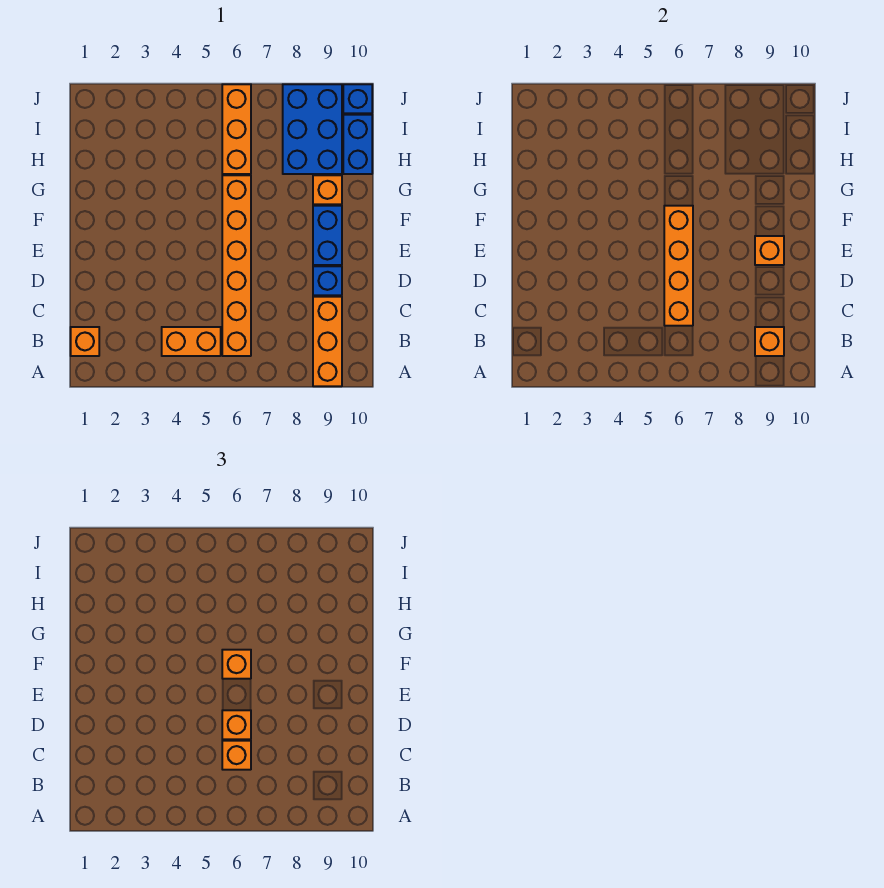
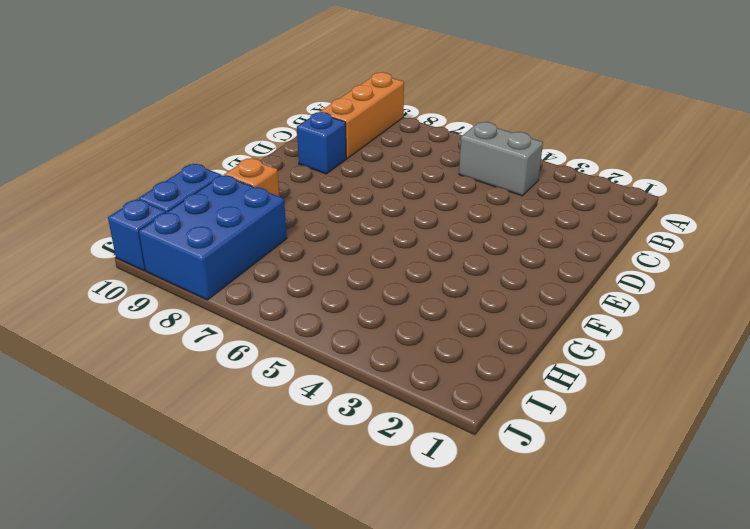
grey 1x2 brick [459,122,543,196] -> orange 1x2 brick [162,327,221,356]
none -> orange 1x1 brick [71,327,99,356]
none -> orange 1x6 brick [222,175,251,356]
none -> blue 1x2 brick [313,206,342,265]

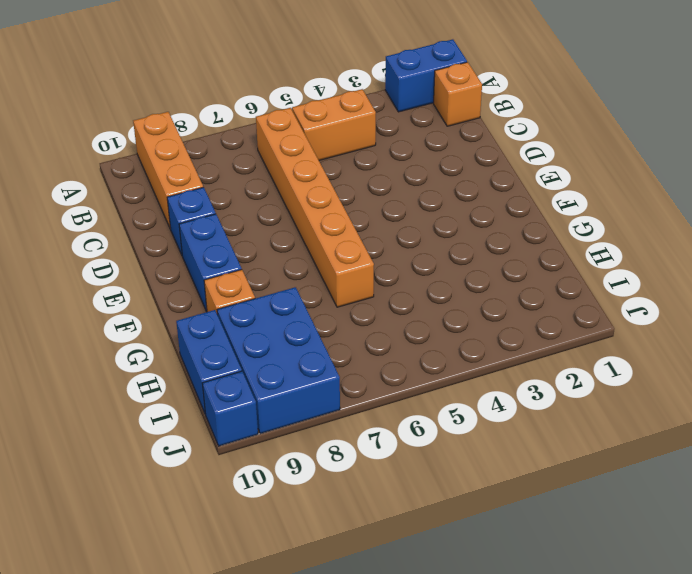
blue 1x2 brick [385,39,467,112] -> none
none -> orange 1x3 brick [222,84,251,174]
none -> orange 1x1 brick [755,327,784,356]
none -> orange 1x4 brick [664,206,693,326]

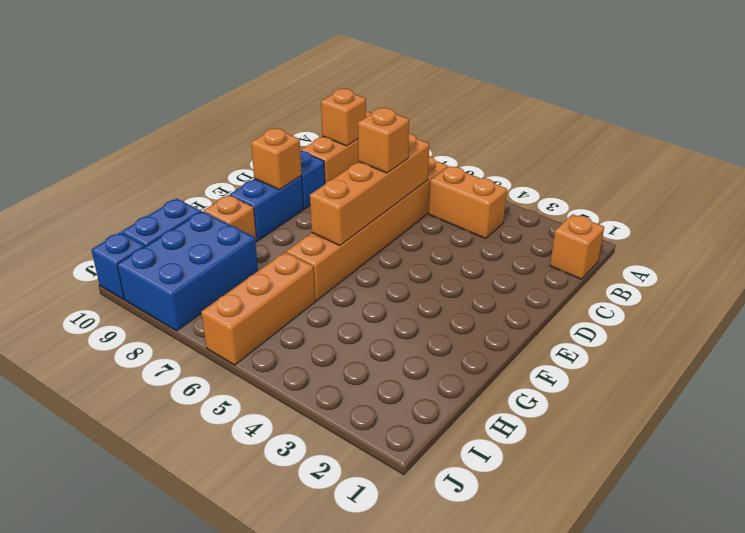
none -> orange 1x1 brick [222,741,251,770]
none -> orange 1x1 brick [222,650,251,679]

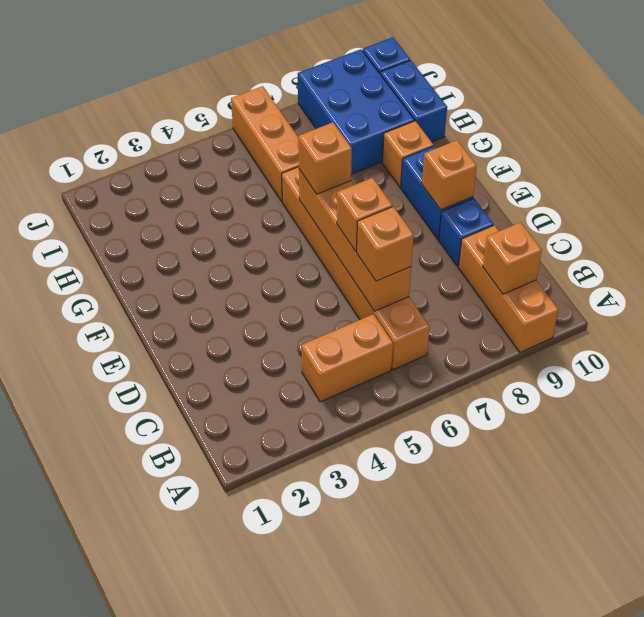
none -> orange 1x1 brick [71,327,99,356]

